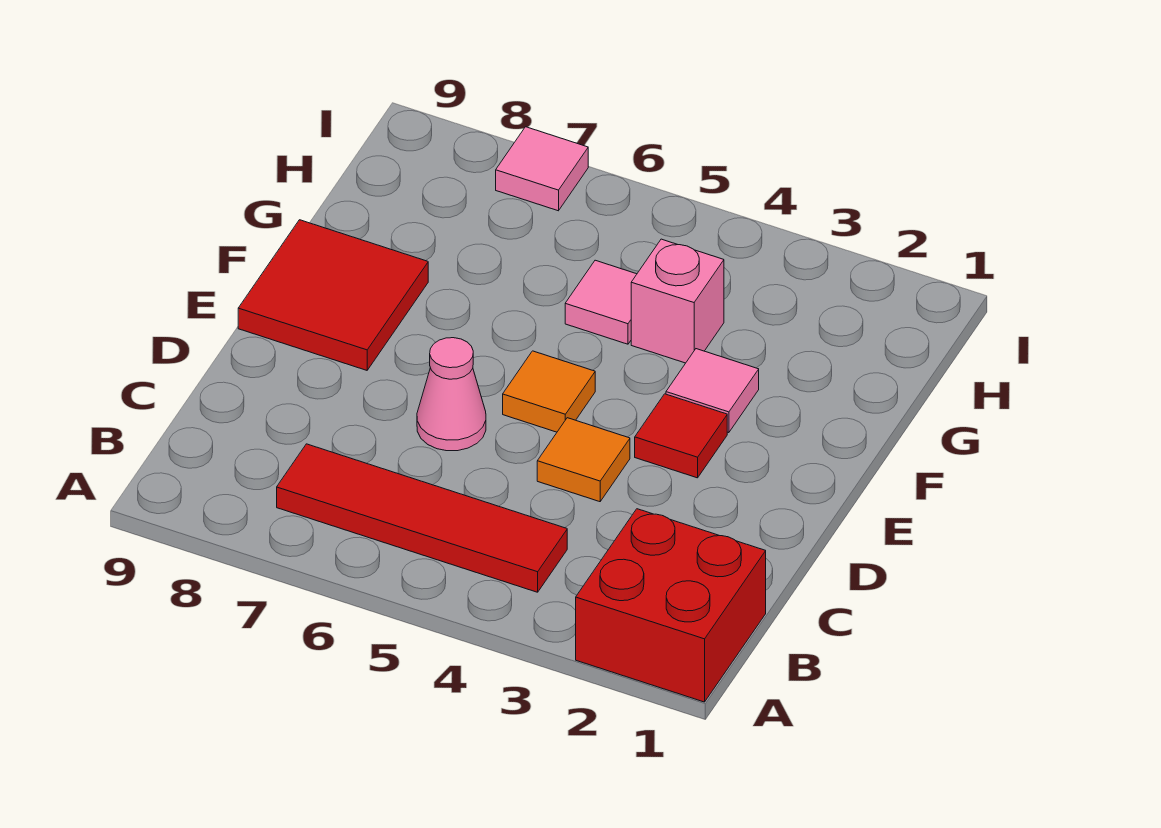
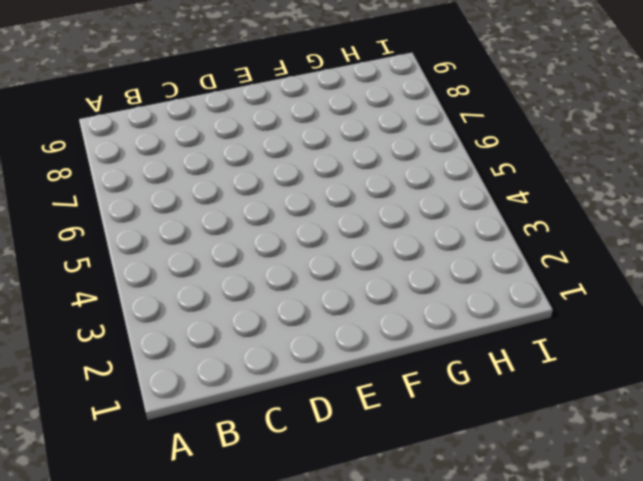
none -> red 2x2 brick [576,509,766,702]
none -> red 1x4 tile [277,444,567,592]

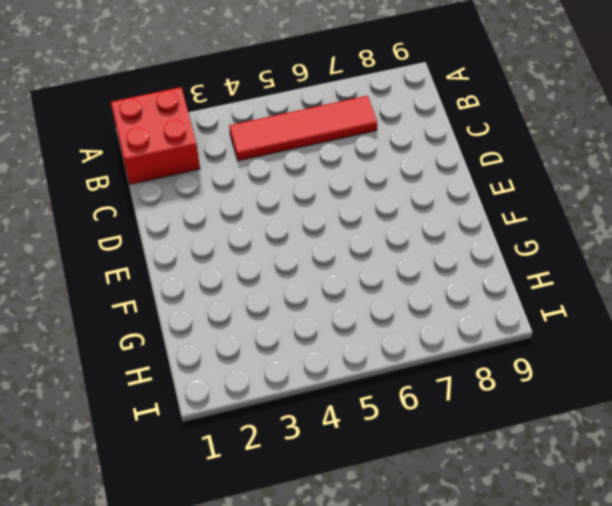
none -> orange 1x1 tile [537,418,630,502]
none -> pink 1x1 cone [417,338,486,451]

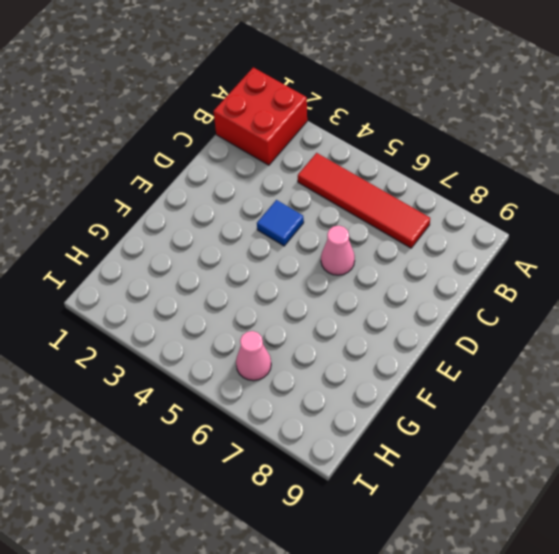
blue 1x1 tile [257,200,304,246] -> orange 1x1 tile [537,418,630,502]
pink 1x1 cone [236,331,271,381] -> none
none -> red 1x1 tile [635,394,727,478]
none -> orange 1x1 tile [503,351,595,432]

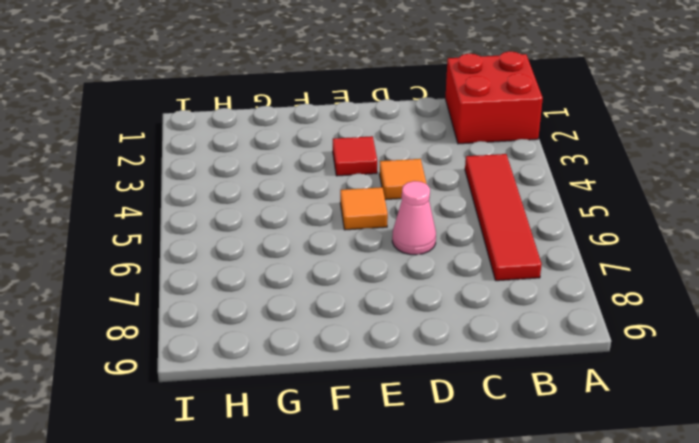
none -> red 2x2 tile [238,220,428,370]
none -> pink 1x1 tile [666,349,759,433]

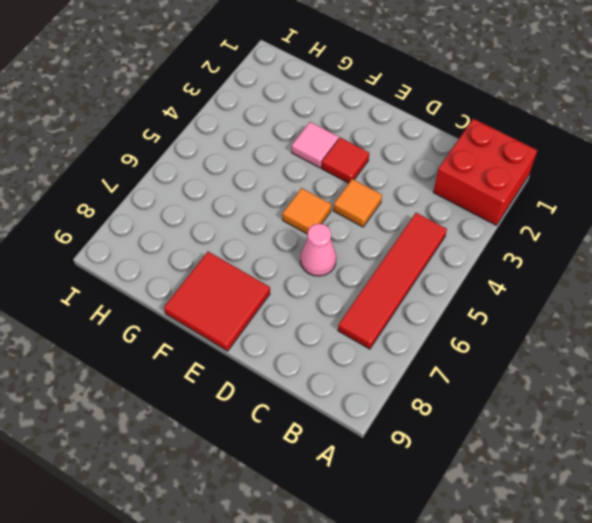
none -> pink 1x1 brick [631,239,724,363]
none -> pink 1x1 tile [565,260,637,344]

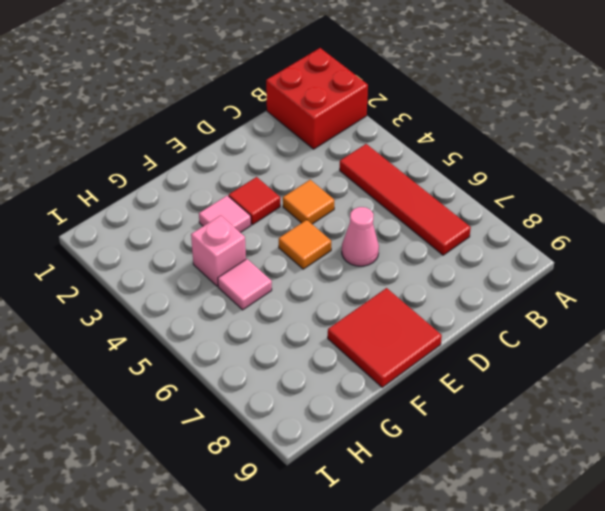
none -> pink 1x1 tile [496,127,588,211]

